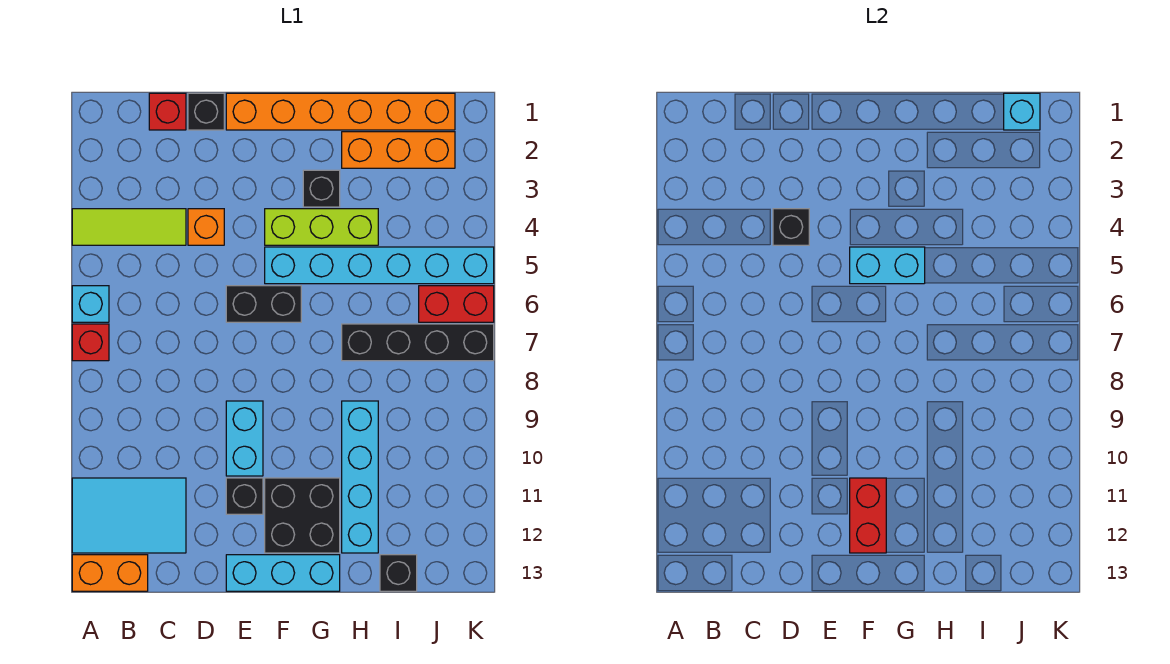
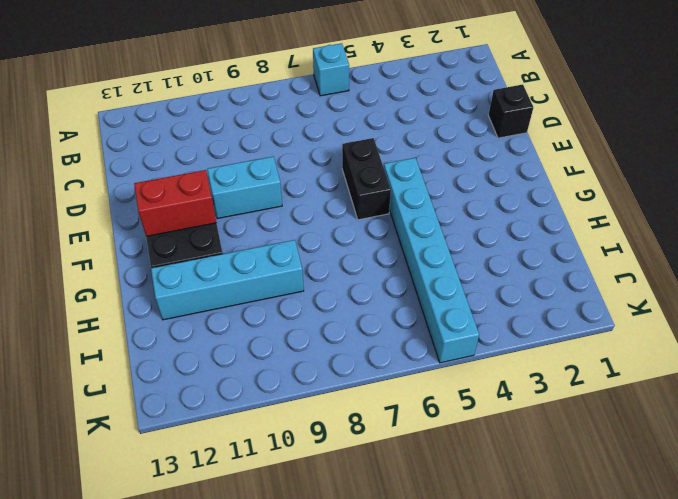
none -> lime 1x3 tile [72,209,186,245]
none -> red 1x1 brick [72,324,109,361]
none -> cyan 2x3 tile [72,478,186,553]

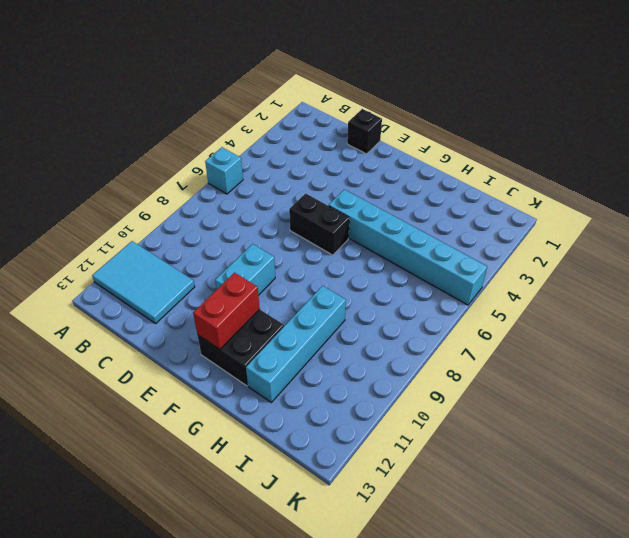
none -> lime 1x3 tile [72,209,186,245]
none -> red 1x1 brick [72,324,109,361]
none -> orange 1x2 brick [72,555,148,591]

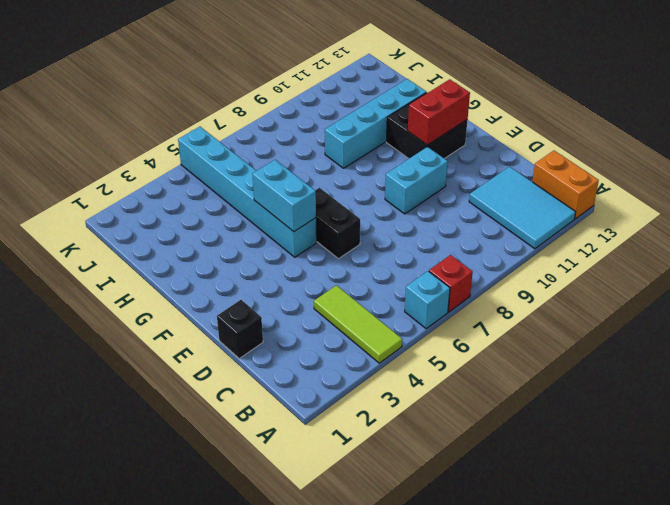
none -> red 1x1 brick [149,93,186,130]
none -> orange 1x1 brick [188,209,224,245]
none -> orange 1x6 brick [226,93,455,130]

